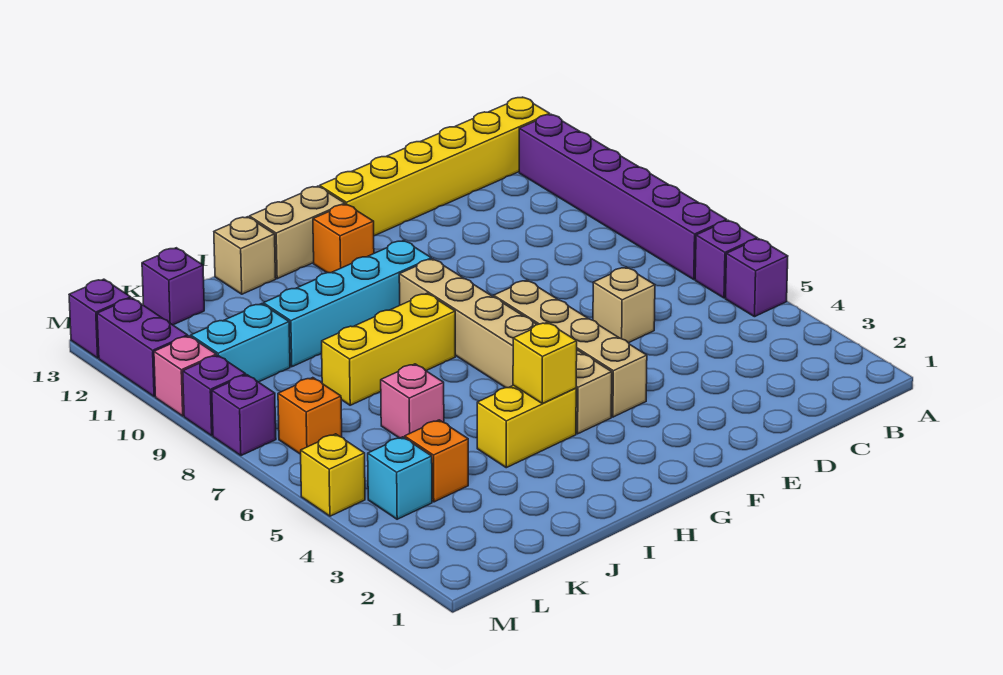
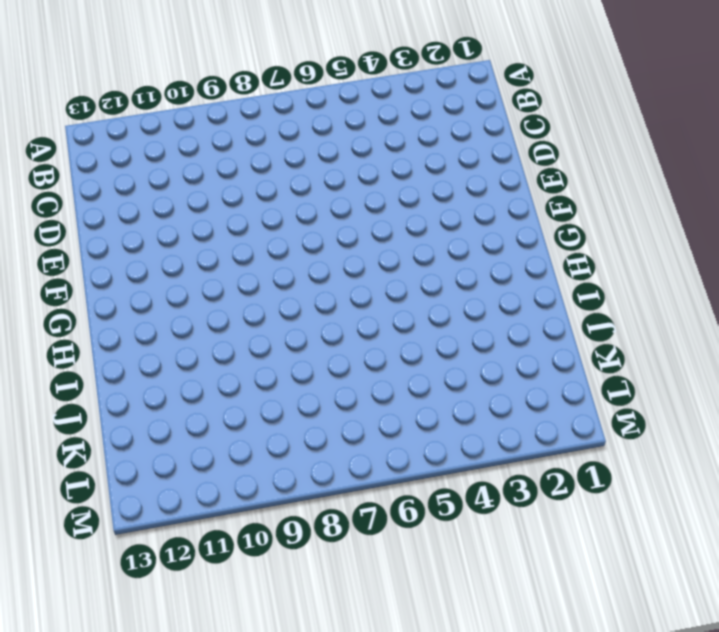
none -> purple 1x1 brick [726,239,788,317]
none -> purple 1x1 brick [695,220,757,298]
none -> purple 1x6 brick [519,114,727,279]

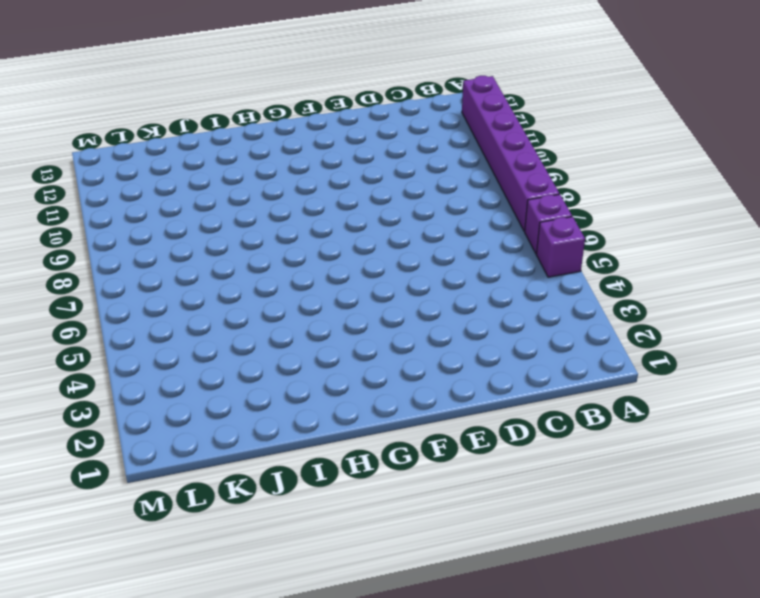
none -> yellow 1x6 brick [320,97,550,236]
none -> tan 1x1 brick [593,267,655,343]
none -> tan 1x4 brick [494,280,647,417]

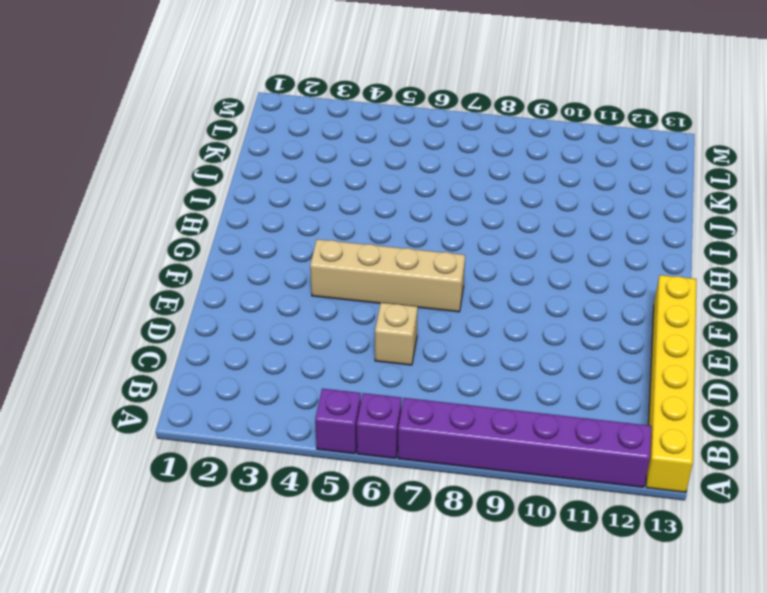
none -> tan 1x6 brick [399,259,612,434]
none -> cyan 1x4 brick [263,240,431,367]
none -> orange 1x1 brick [313,204,374,273]

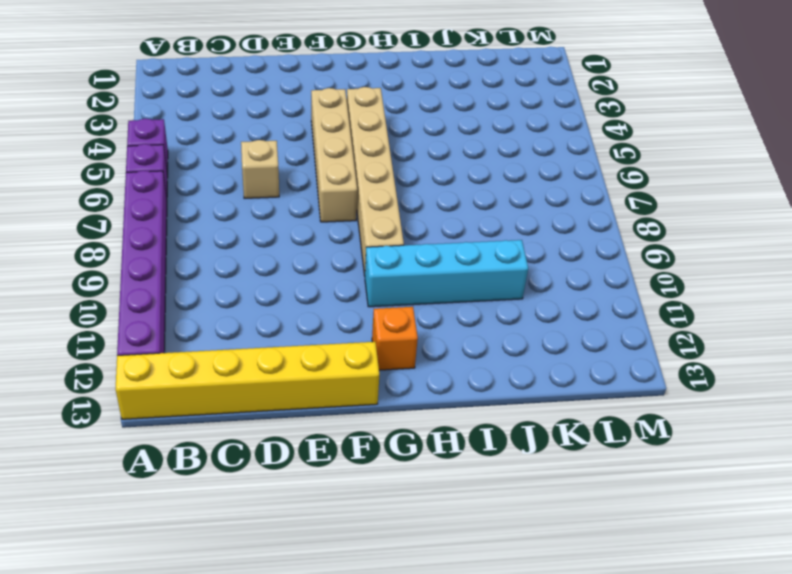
none -> tan 1x2 brick [249,186,345,279]
none -> yellow 1x2 brick [477,385,576,468]
none -> yellow 1x3 brick [322,293,455,405]

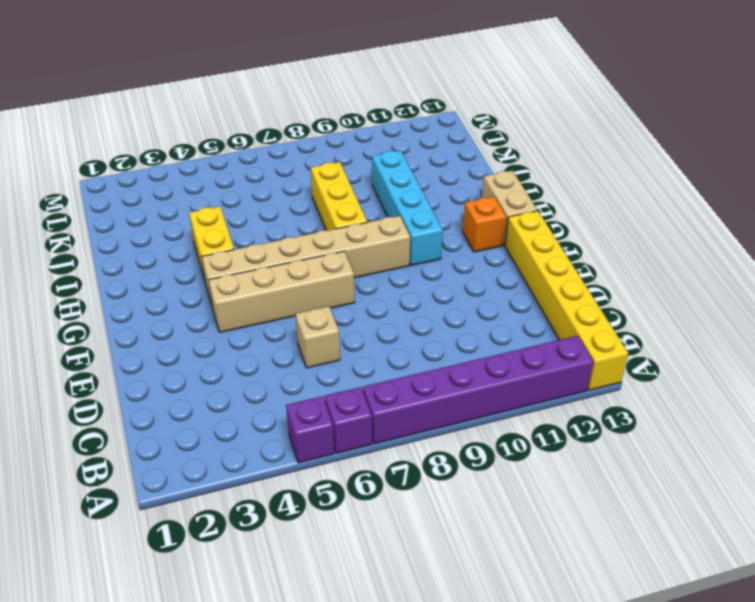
none -> tan 1x1 brick [214,217,276,294]
none -> pink 1x1 brick [381,364,444,438]
none -> orange 1x1 brick [405,420,468,502]

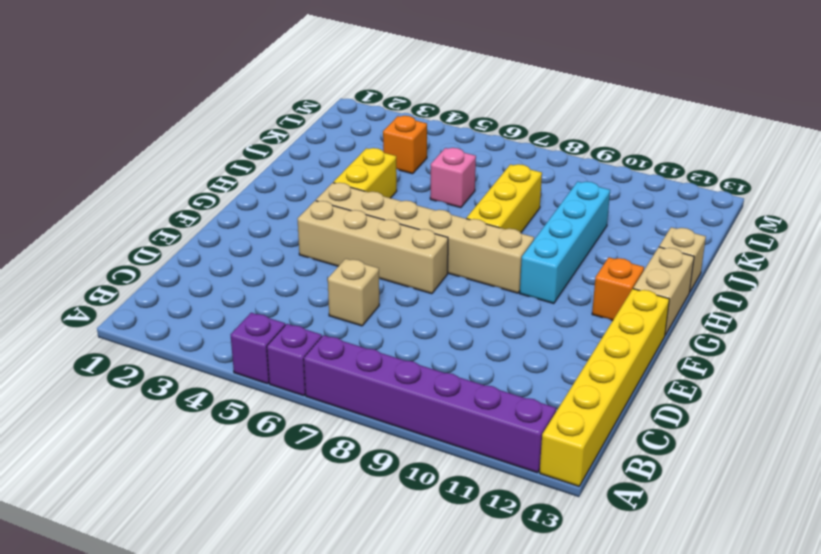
none -> cyan 1x2 brick [191,304,290,382]
none -> purple 1x1 brick [142,248,204,325]
none -> cyan 1x1 brick [368,437,432,519]

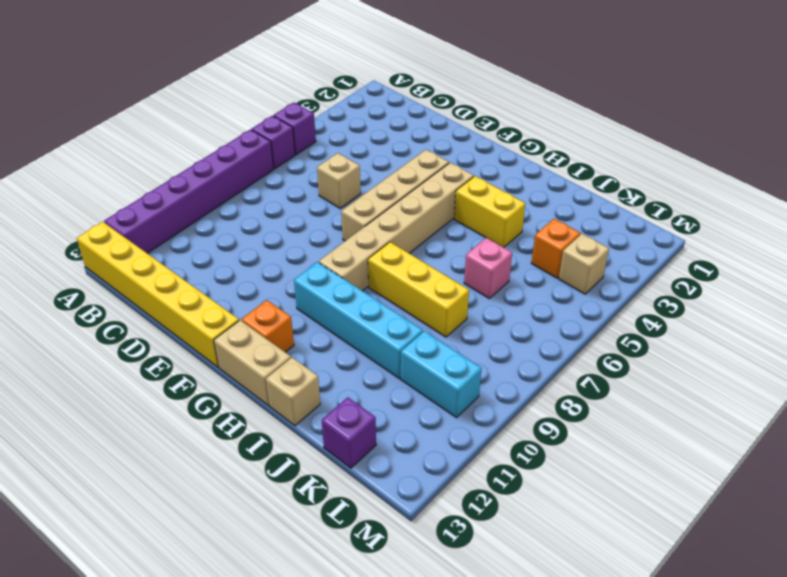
tan 1x1 brick [559,234,609,294] -> cyan 1x1 brick [368,437,432,519]
none -> orange 1x1 brick [278,378,342,454]
none -> yellow 1x1 brick [301,434,365,516]
none -> purple 1x1 brick [212,375,276,456]

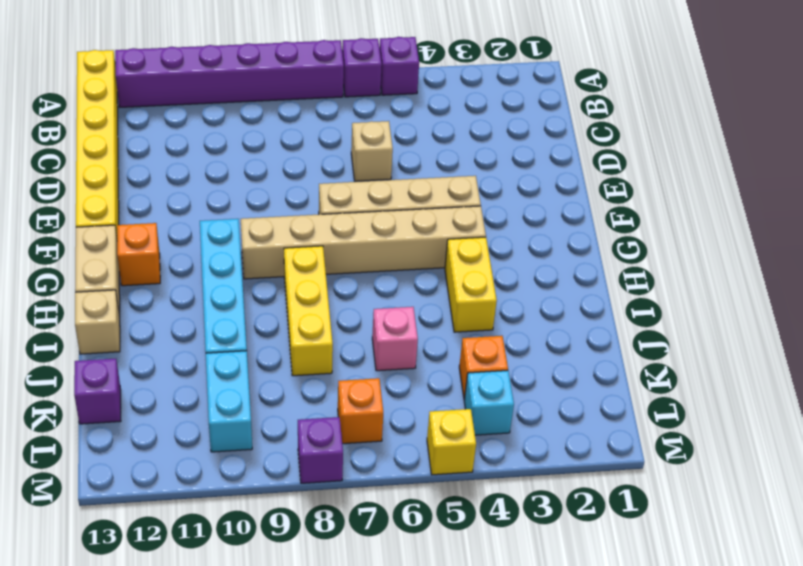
none -> purple 1x1 brick [183,355,246,436]
none -> pink 1x1 brick [154,336,216,416]
none -> purple 1x2 brick [97,298,188,397]

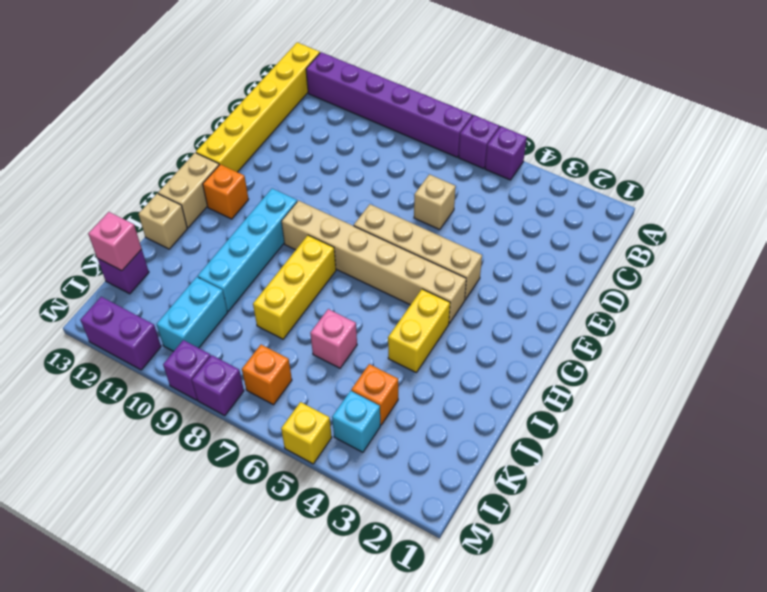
pink 1x1 brick [88,212,142,271] -> pink 1x1 brick moved to [154,336,216,416]
none -> purple 1x1 brick [69,279,131,358]
none -> yellow 1x1 brick [513,322,577,403]

